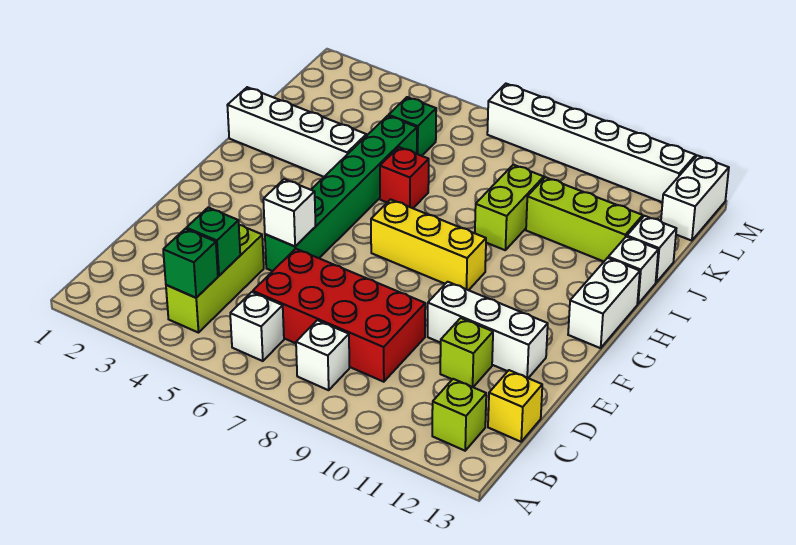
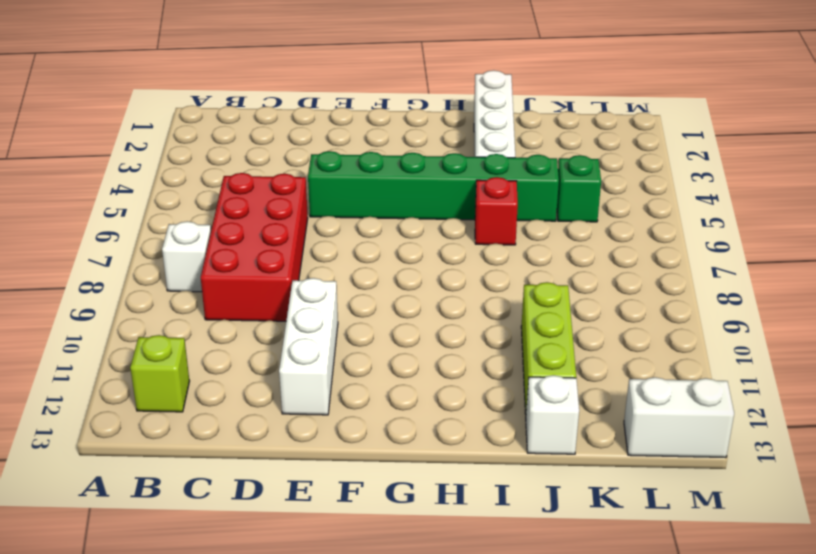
none -> lime 1x3 brick [166,225,264,333]
none -> white 1x1 brick [230,292,284,361]
none -> yellow 1x1 brick [488,370,542,442]

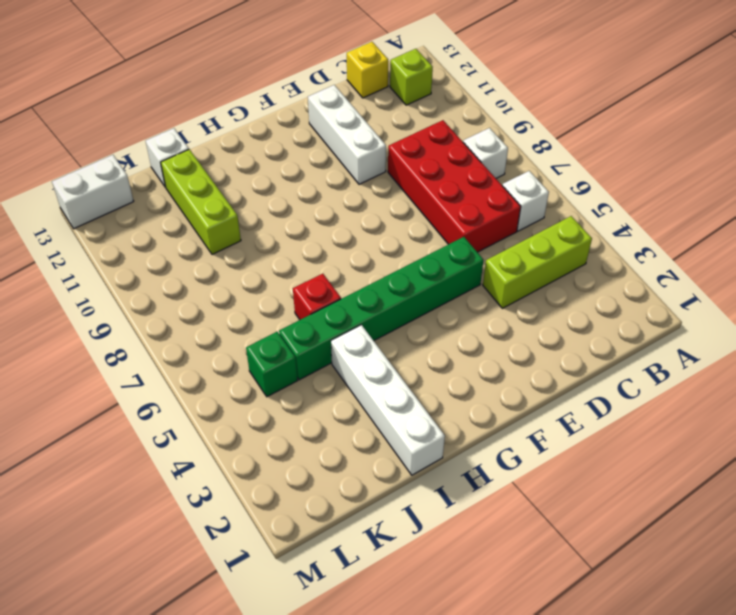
none -> lime 1x1 brick [440,318,493,387]
none -> yellow 1x3 brick [371,199,486,290]
none -> white 1x2 brick [568,258,640,348]

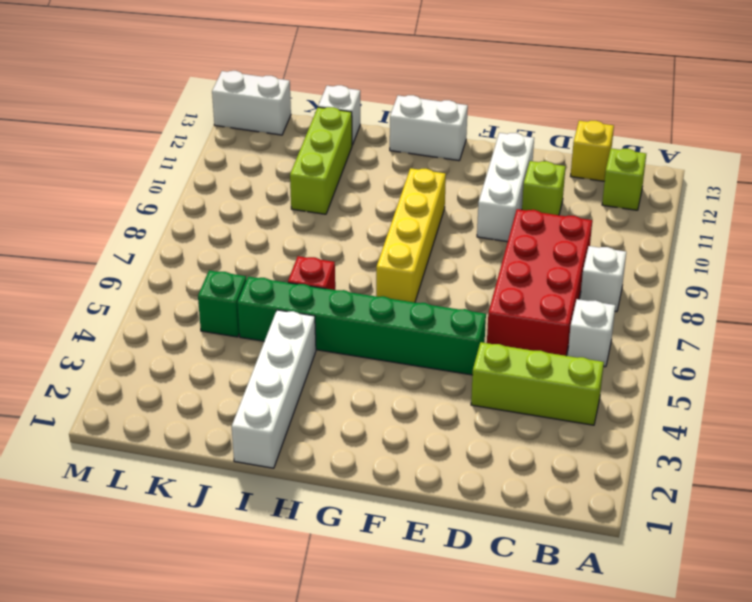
yellow 1x4 brick [376,168,446,302] -> yellow 1x3 brick [371,199,486,290]
none -> lime 1x2 brick [475,165,544,250]
none -> white 1x1 brick [608,237,658,304]
none -> white 1x6 brick [487,84,696,202]

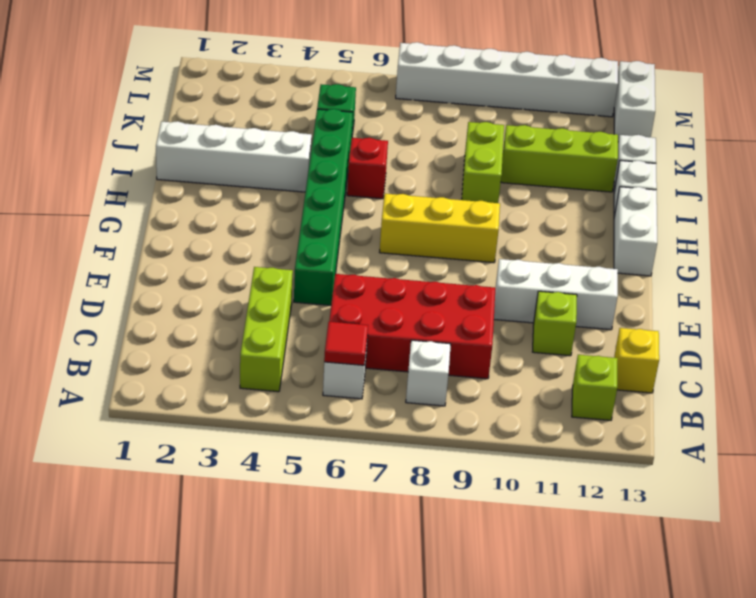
red 1x1 tile [324,322,368,365] -> none
none -> green 1x1 brick [163,229,218,298]
none -> green 1x1 brick [186,208,240,276]
none -> white 1x1 brick [263,179,316,246]

